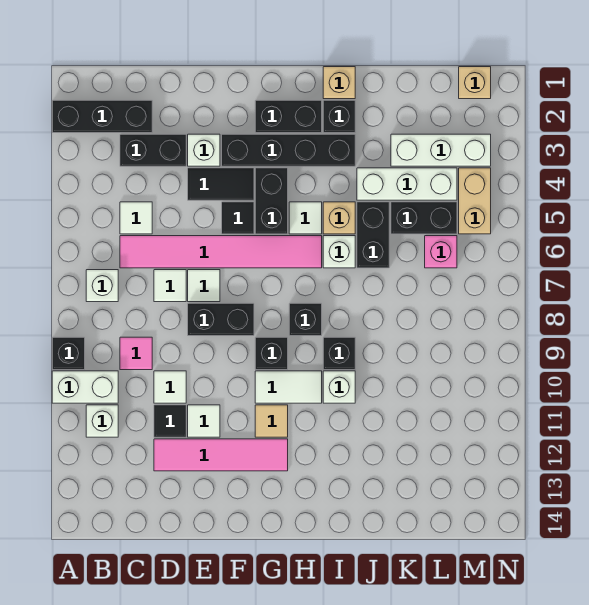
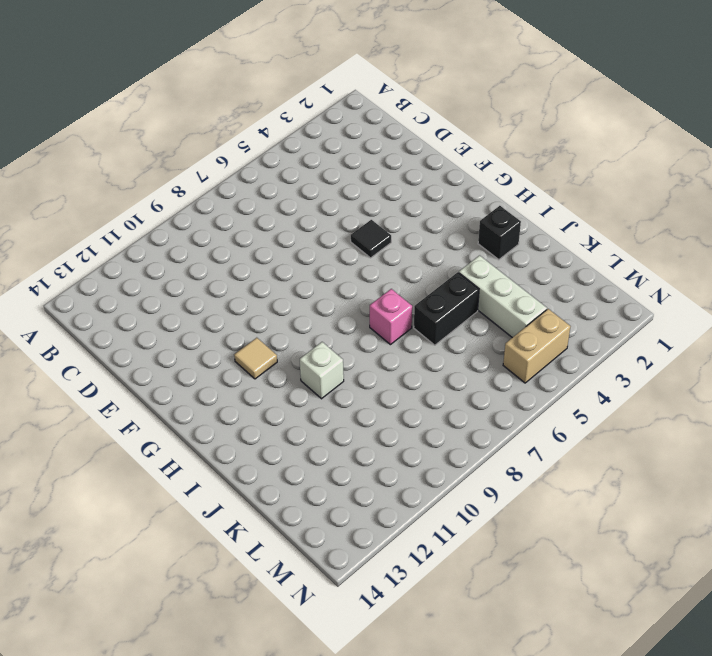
pink 1x1 brick [370,289,412,345] -> pink 1x1 brick moved to [425,236,457,268]
none -> black 1x3 brick [52,100,152,133]
none -> black 1x1 brick [52,337,85,370]
none -> white 1x2 brick [52,371,118,403]
none -> white 1x1 brick [86,270,118,302]

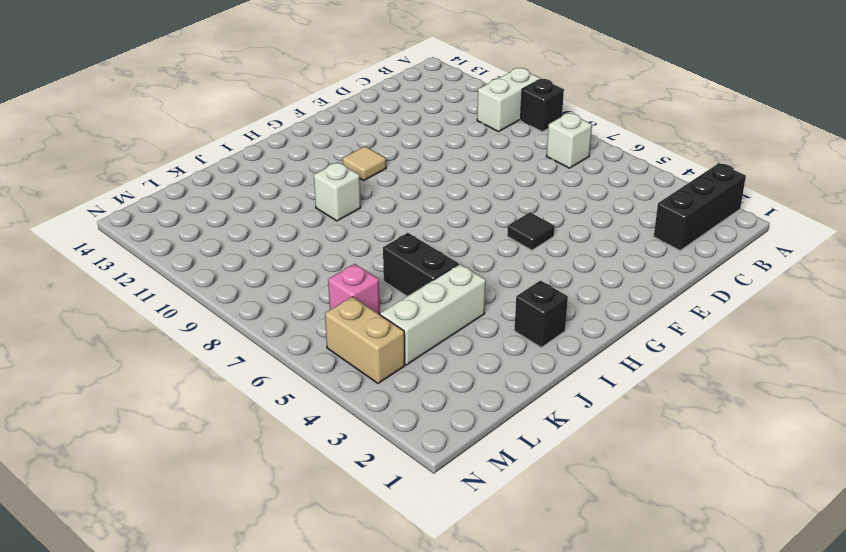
none -> white 1x1 brick [86,405,118,437]
none -> black 1x2 brick [120,134,186,166]
none -> white 1x1 tile [120,202,152,234]
none -> pink 1x6 tile [120,236,322,268]

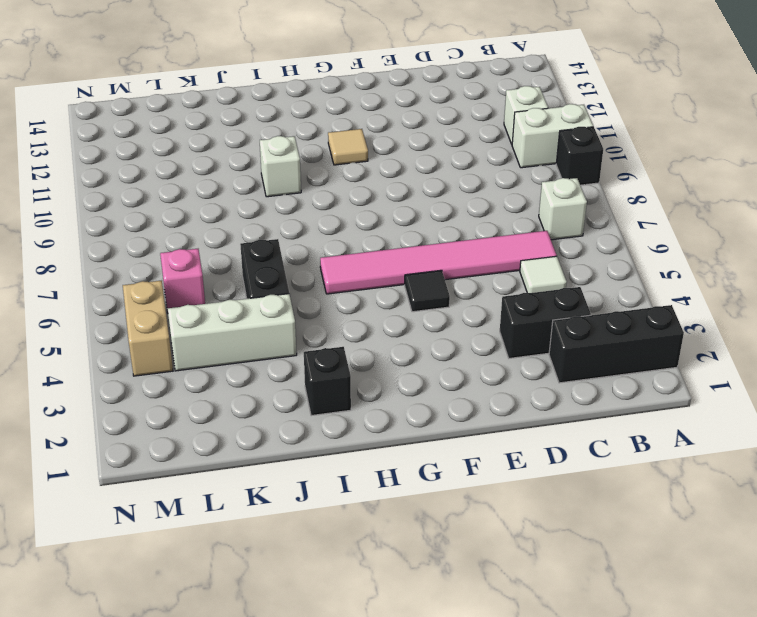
none -> pink 1x1 tile [120,337,152,370]
none -> white 1x1 tile [154,270,186,302]
none -> white 1x1 tile [154,371,186,403]
none -> black 1x1 tile [154,405,186,437]

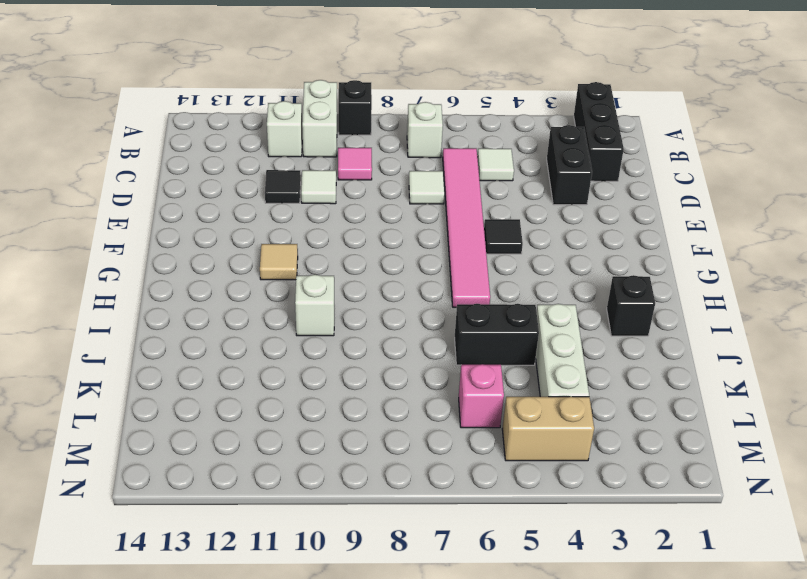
none -> pink 1x4 tile [154,439,288,471]
none -> white 1x1 brick [188,134,220,166]
none -> black 1x2 tile [188,168,254,200]
none -> white 1x1 tile [188,270,220,302]

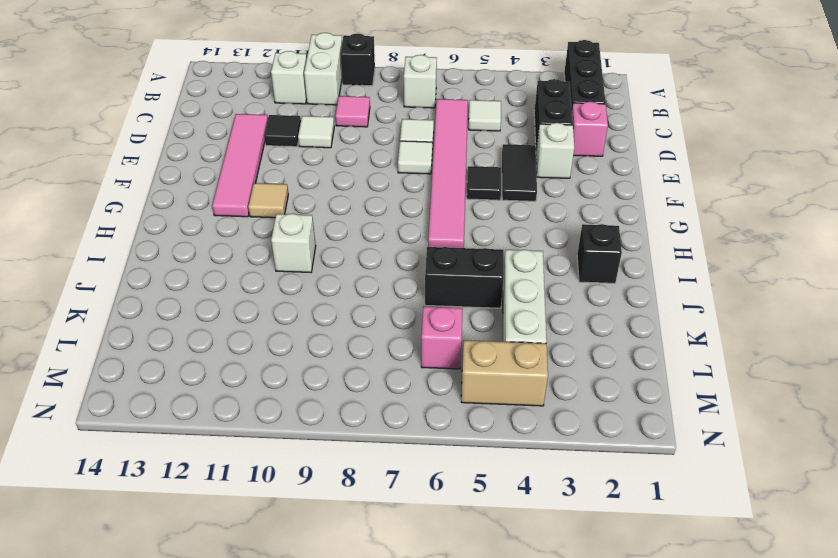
pink 1x1 brick [572,102,608,156] -> none
none -> black 1x2 brick [188,303,254,336]
none -> white 1x1 tile [188,405,220,437]
none -> black 1x4 brick [222,134,355,166]
none -> black 1x2 brick [255,100,322,133]

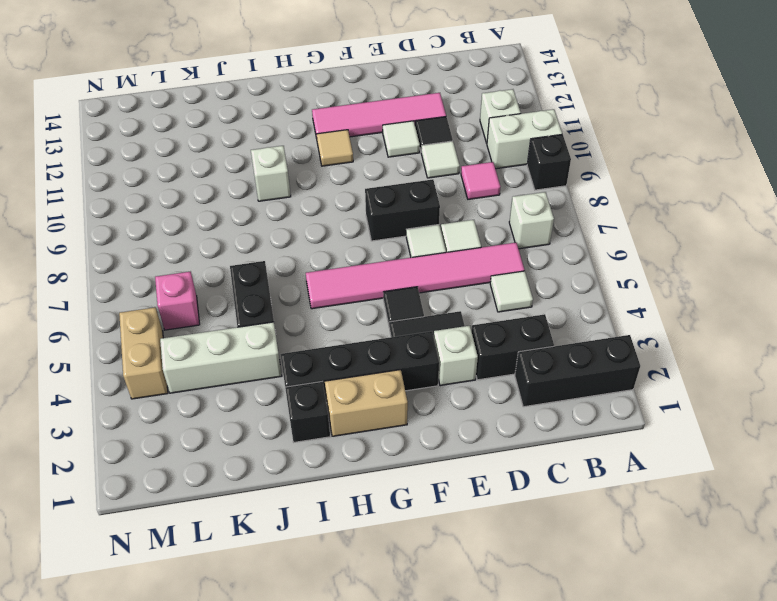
tan 1x2 brick [325,370,408,436] -> black 1x2 brick [255,100,322,133]
none -> black 1x2 brick [255,168,288,234]
none -> black 1x1 brick [255,337,288,370]
none -> white 1x2 tile [255,371,322,403]
none -> white 1x1 tile [289,202,322,234]

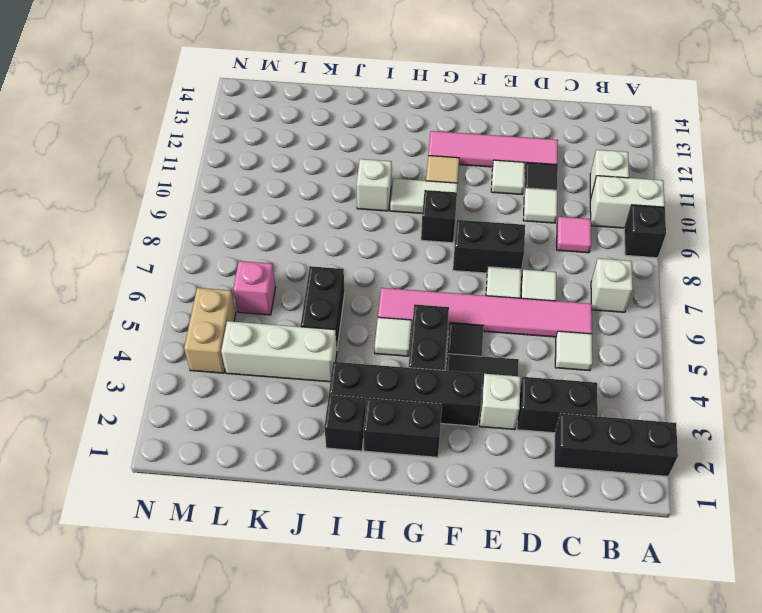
none -> black 1x1 brick [289,303,322,336]
none -> tan 1x1 brick [323,67,355,99]
none -> tan 1x1 brick [323,202,355,234]
none -> white 1x1 brick [323,236,355,268]

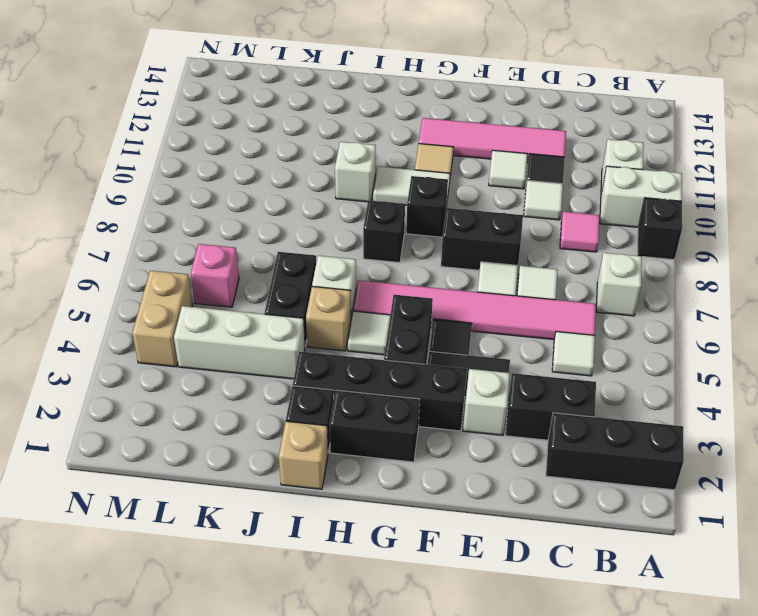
none -> black 1x1 brick [323,337,355,370]
none -> white 1x3 brick [391,134,491,166]
none -> black 1x2 brick [391,202,457,234]
none -> tan 1x1 brick [459,67,491,99]

